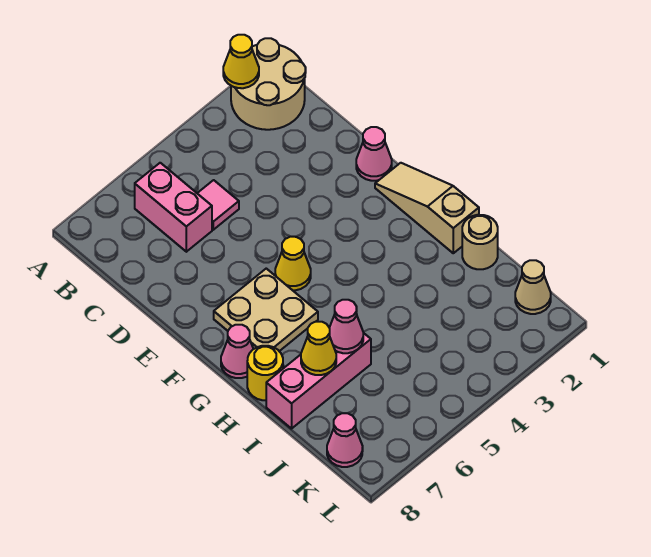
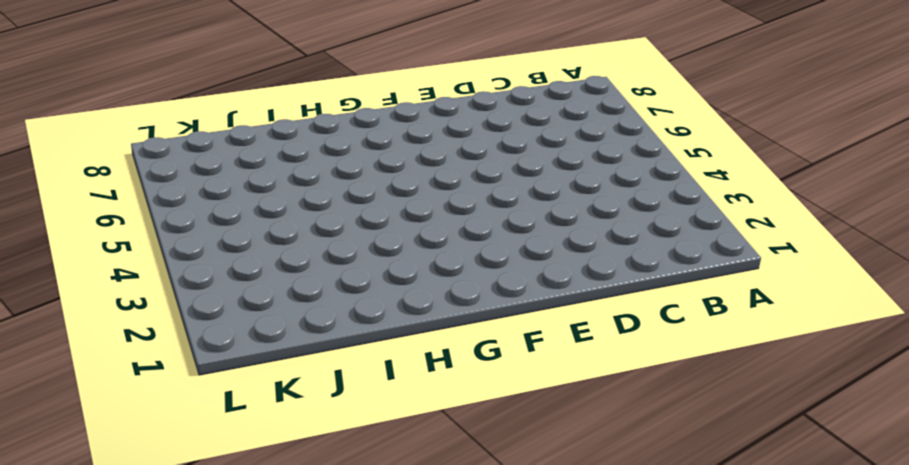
none -> tan 2x2 round brick [231,38,306,130]
none -> pink 1x2 brick [135,163,212,252]
none -> pink 1x1 tile [197,180,239,230]

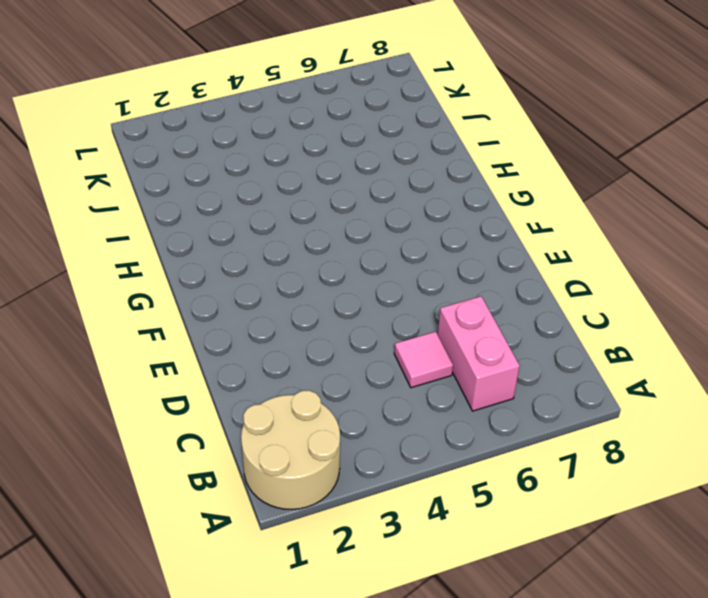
none -> pink 1x1 cone [356,127,392,181]
none -> tan 1x3 slope [375,163,479,253]
none -> yellow 1x1 cone [275,237,311,290]

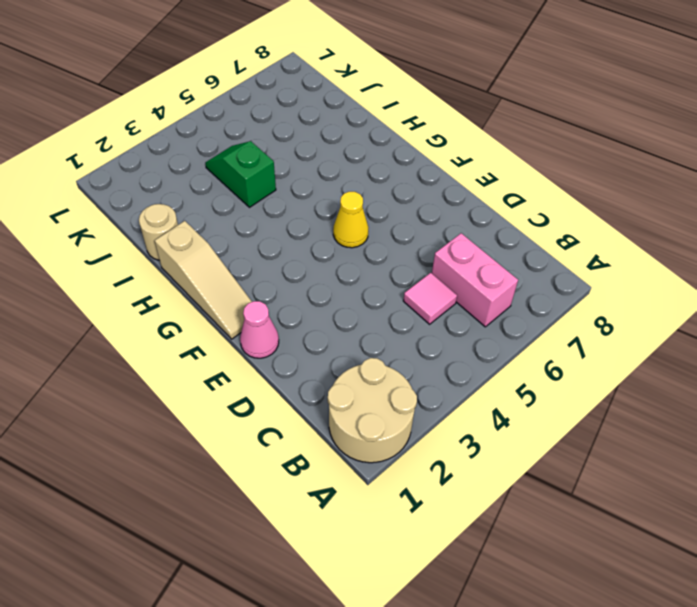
green 1x2 slope [205,141,276,207] -> none
none -> tan 2x2 plate [214,269,318,351]
none -> pink 1x1 cone [221,325,253,378]
none -> yellow 1x1 round brick [247,346,283,400]

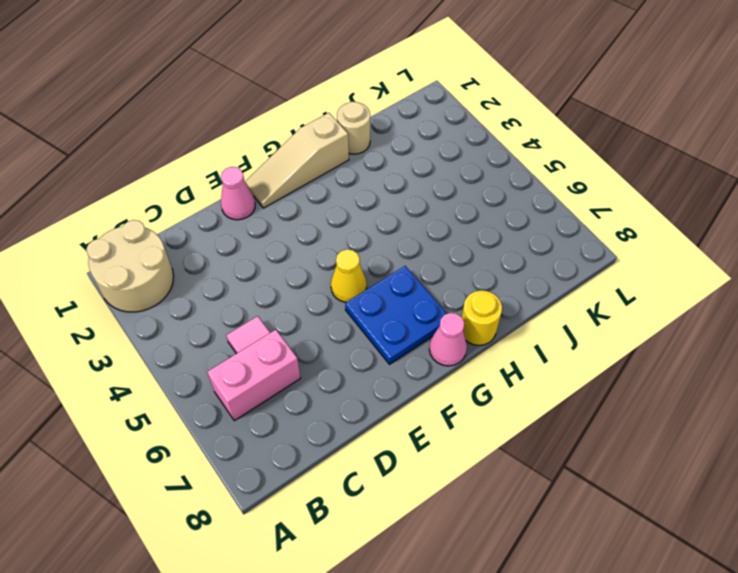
blue 2x2 plate [345,266,447,364] -> tan 2x2 plate [214,269,318,351]
none -> pink 1x3 brick [266,333,371,429]
none -> tan 1x1 cone [515,260,551,314]
none -> pink 1x1 cone [327,413,363,467]

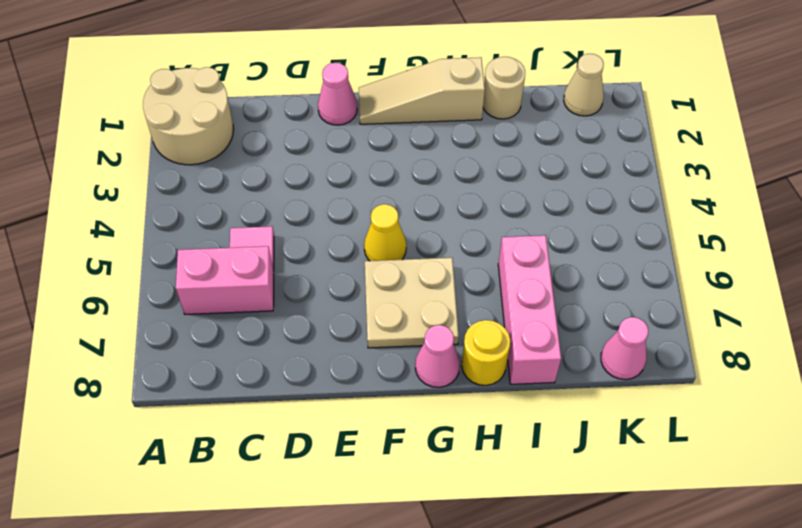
none -> yellow 1x1 cone [223,35,259,88]
none -> pink 1x1 cone [329,300,363,353]
none -> yellow 1x1 cone [301,322,336,375]

